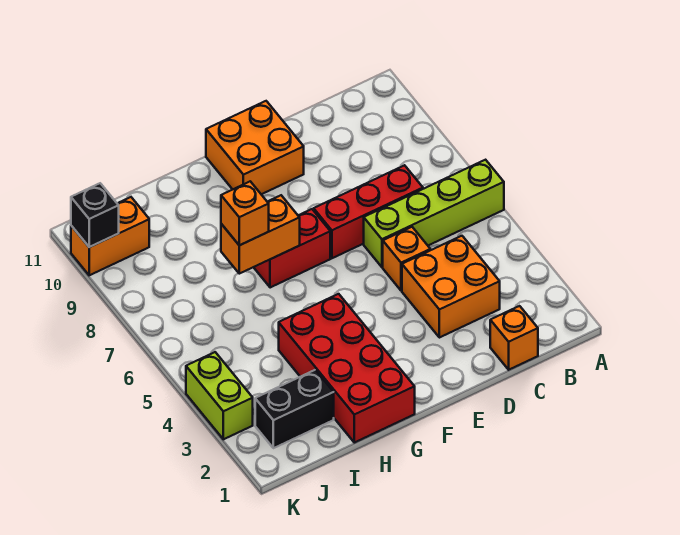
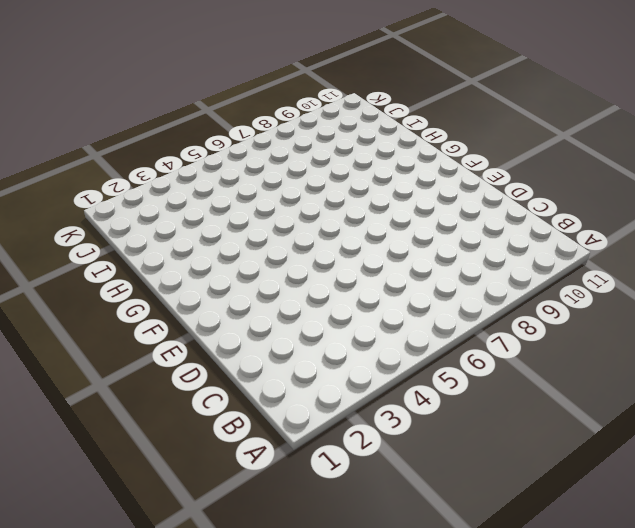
none -> lime 1x4 brick [364,160,504,267]
none -> orange 1x1 brick [490,306,538,370]
none -> orange 2x2 brick [402,236,500,338]

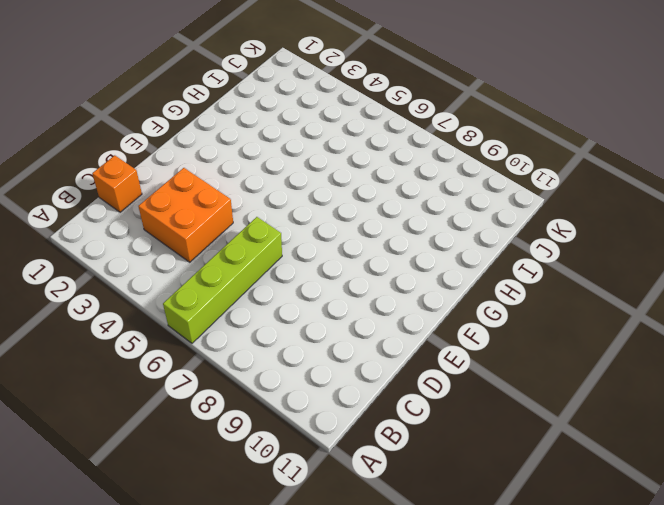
none -> red 1x3 brick [314,165,423,258]
none -> orange 1x1 brick [383,227,430,291]
none -> orange 2x2 brick [206,101,304,194]

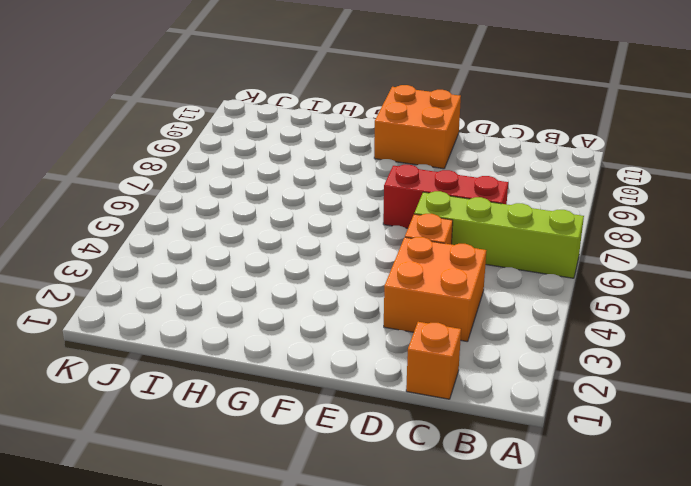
none -> red 1x2 brick [254,209,330,288]
none -> red 2x4 brick [279,294,415,443]
none -> black 1x2 brick [255,370,334,448]

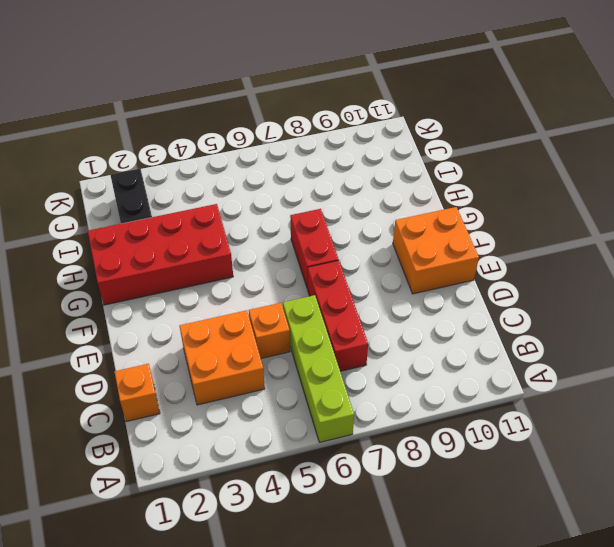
none -> orange 1x2 brick [71,197,149,275]
none -> lime 1x2 brick [186,352,253,439]
none -> orange 1x2 brick [221,195,300,274]

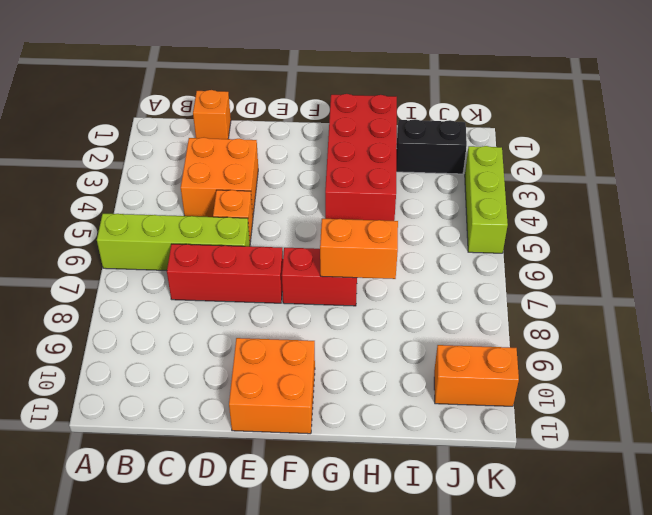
lime 1x3 brick [465,146,508,253] -> lime 1x2 brick [186,352,253,439]
none -> black 1x1 brick [71,183,119,247]
none -> orange 1x1 brick [221,181,269,245]

